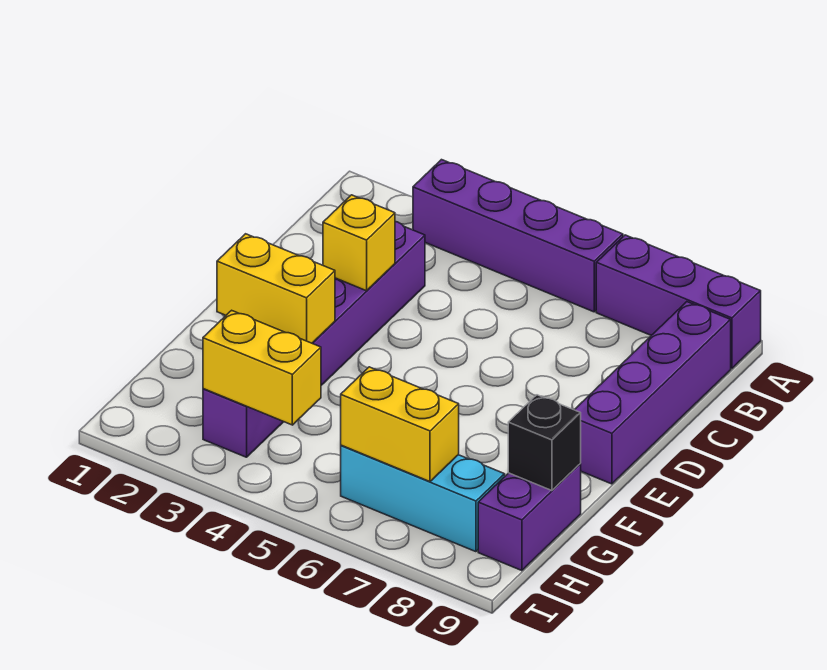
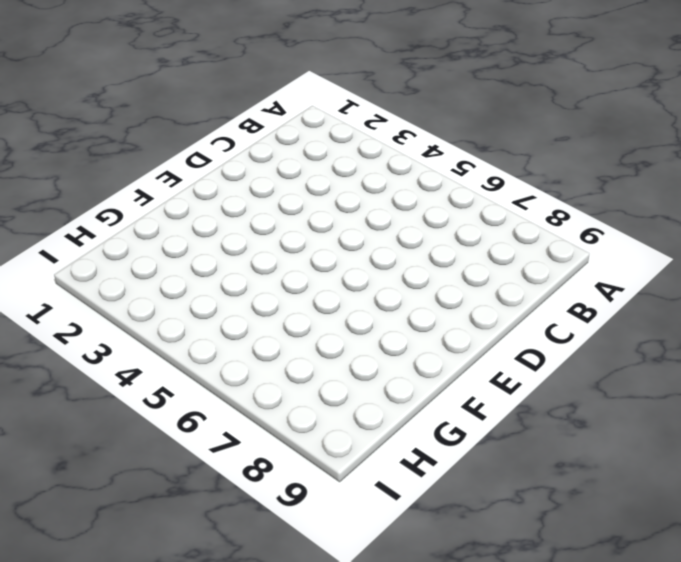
none -> purple 1x4 brick [413,160,623,312]
none -> purple 1x3 brick [596,235,761,369]

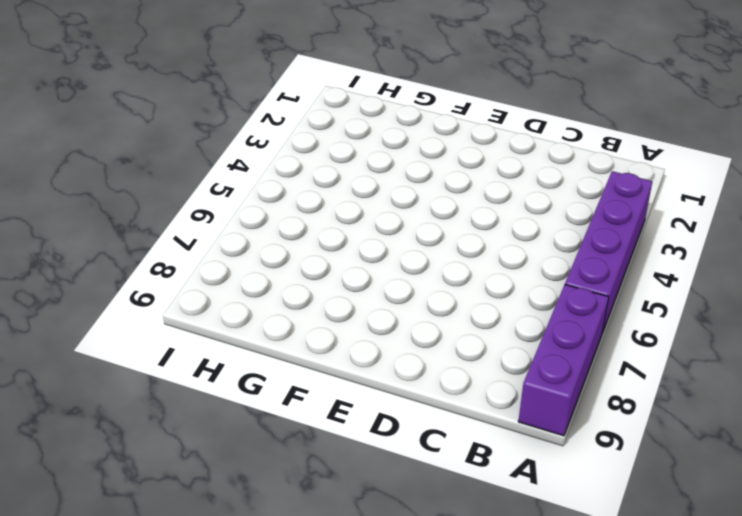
none -> purple 1x4 brick [575,302,731,484]
none -> purple 1x6 brick [203,221,425,457]

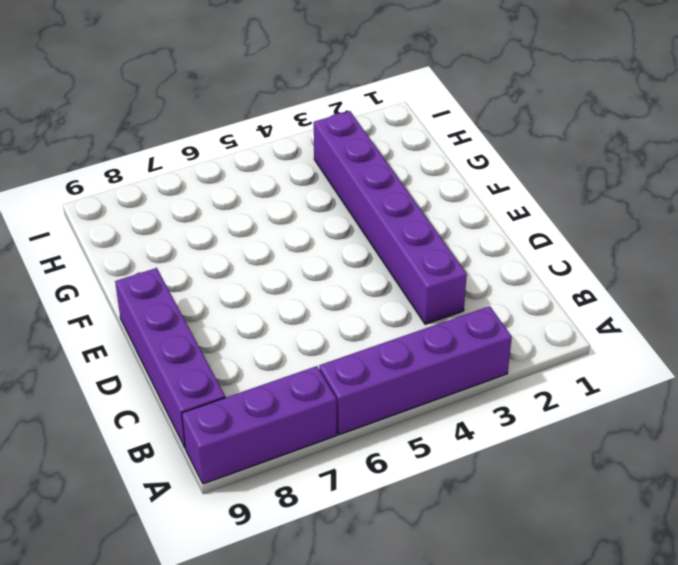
none -> purple 1x2 brick [478,464,581,571]
none -> cyan 1x3 brick [341,445,505,552]

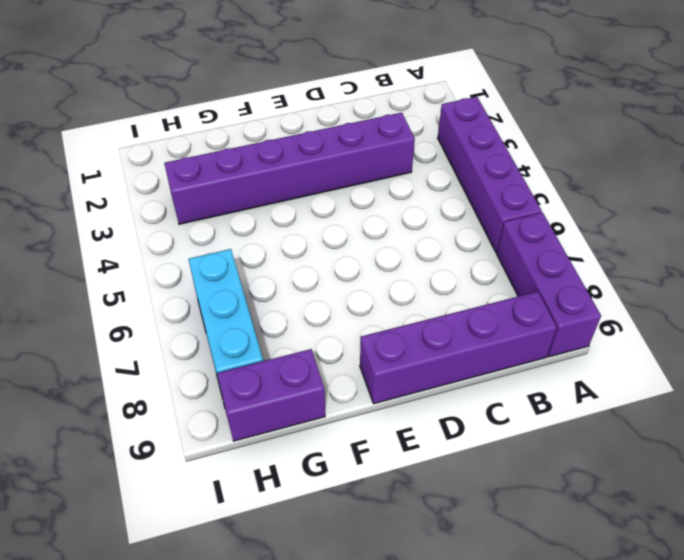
none -> yellow 1x1 brick [323,195,395,291]
none -> yellow 1x2 brick [217,234,335,343]

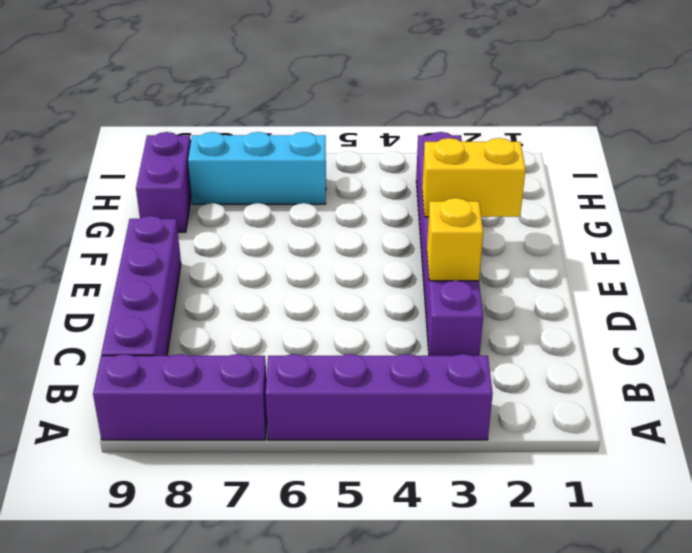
none -> black 1x1 brick [508,395,581,491]
none -> yellow 1x2 brick [203,310,321,425]

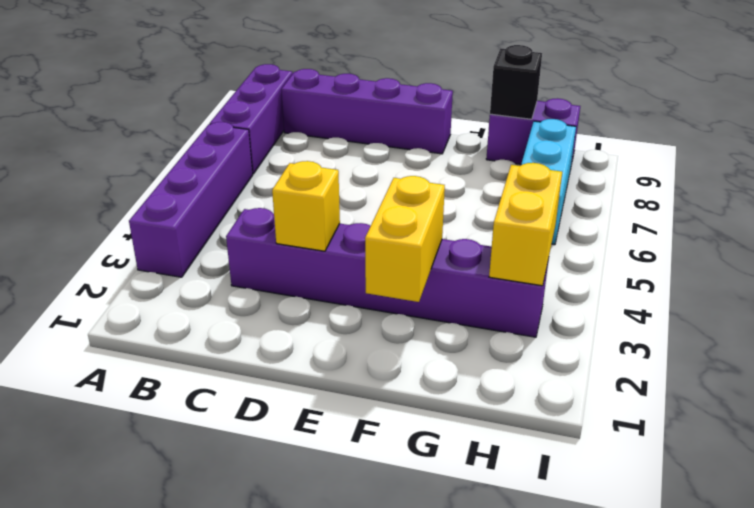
none -> yellow 1x2 brick [341,367,459,482]

